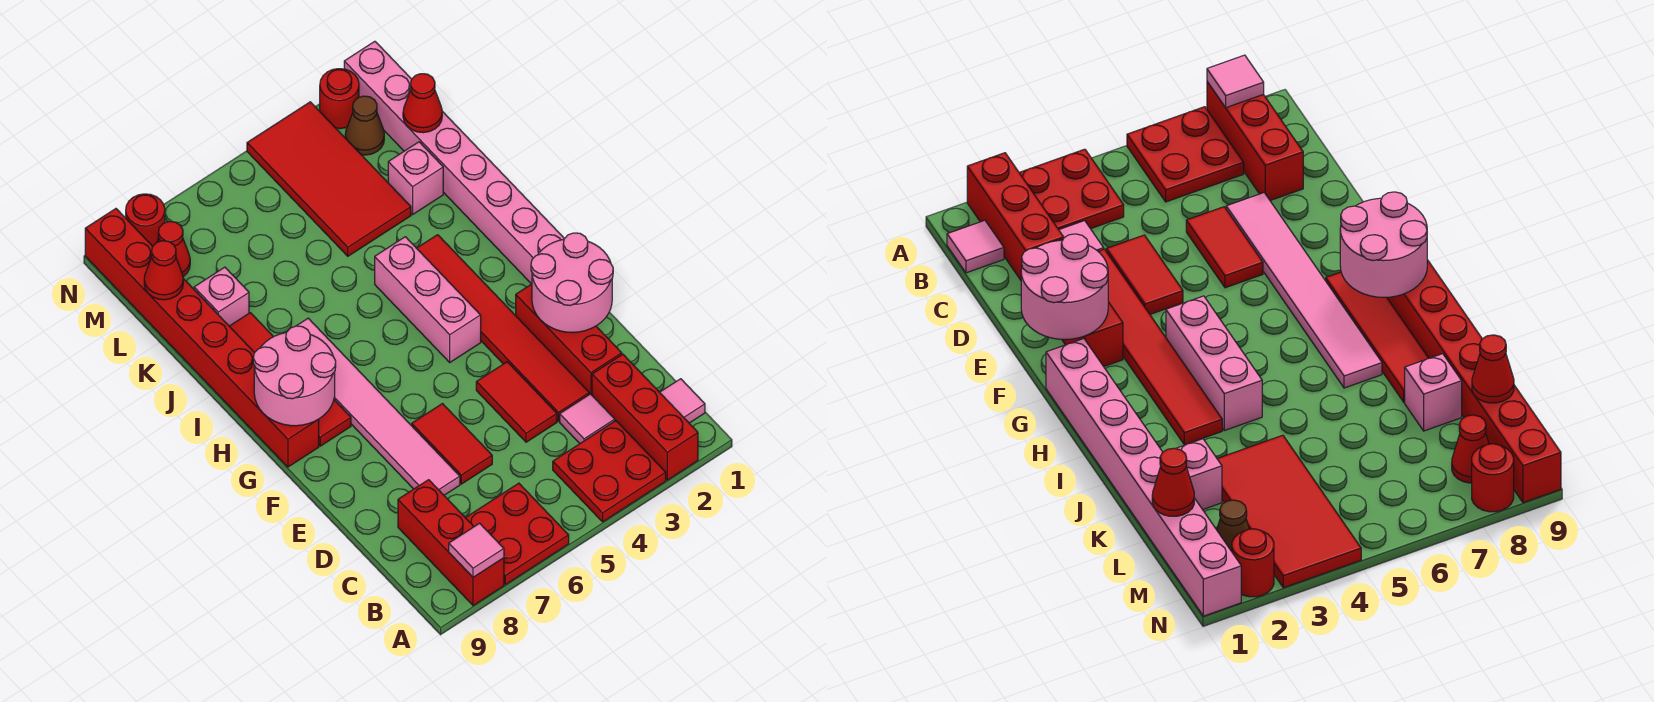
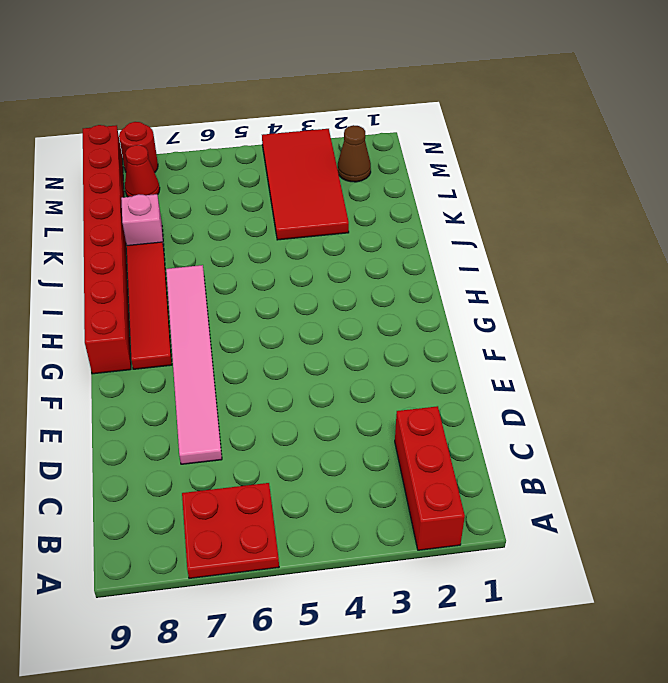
none -> red 2x2 plate [553,421,666,522]
none -> red 1x3 brick [398,480,504,606]
none -> pink 1x1 tile [660,379,705,423]

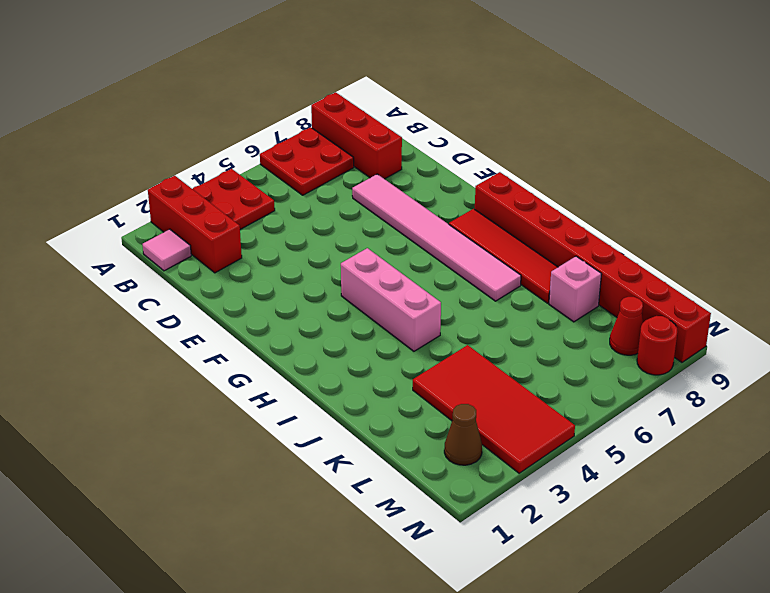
none -> pink 1x1 tile [560,394,615,443]
none -> red 1x3 brick [516,284,622,395]
none -> red 1x6 tile [417,235,589,421]

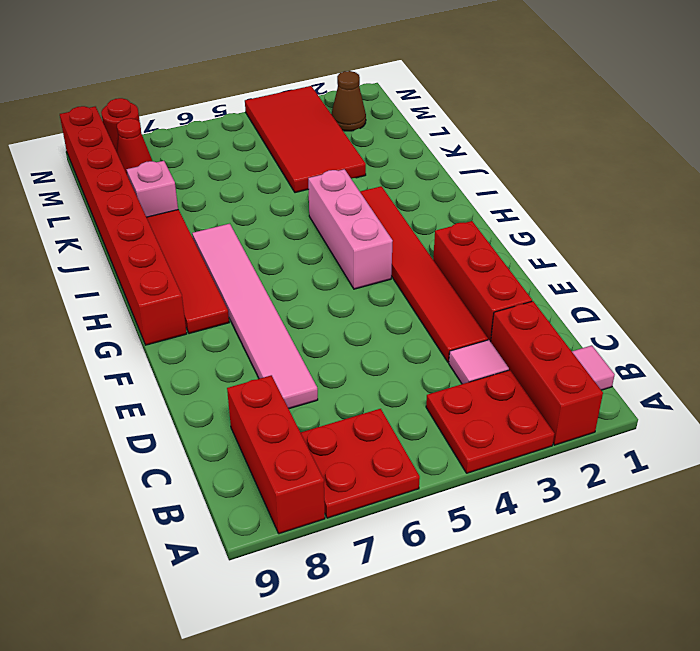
none -> red 1x2 tile [476,362,557,442]
none -> red 1x2 tile [412,404,492,484]
none -> pink 1x8 brick [344,41,564,284]

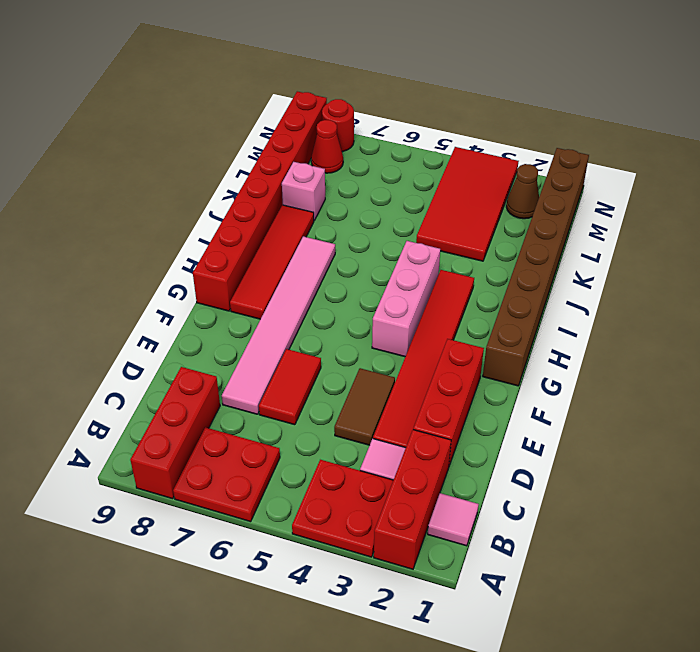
brown 1x2 tile [334,368,395,445] -> red 1x2 tile [476,362,557,442]
brown 1x8 brick [483,148,589,386] -> pink 1x8 brick [344,41,564,284]
none -> pink 1x1 brick [388,142,443,214]
none -> red 1x1 round brick [320,69,359,129]
none -> pink 1x1 tile [449,523,504,577]

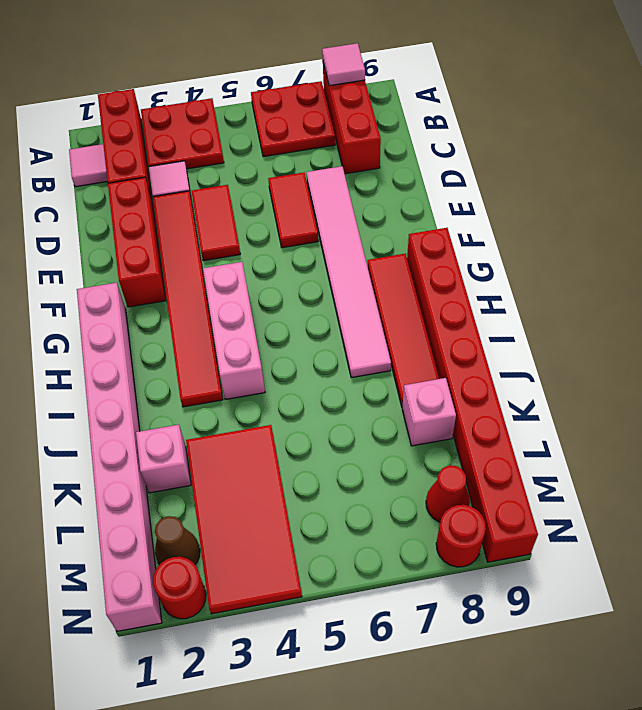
none -> pink 2x2 round brick [531,233,613,333]
none -> pink 2x2 round brick [253,326,336,426]
none -> red 1x1 cone [403,74,442,133]

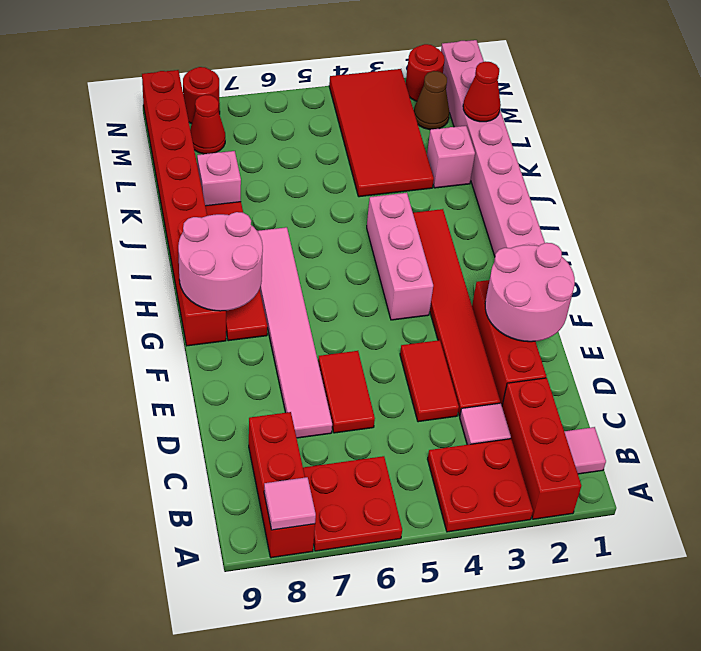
none -> red 1x1 cone [144,241,183,300]

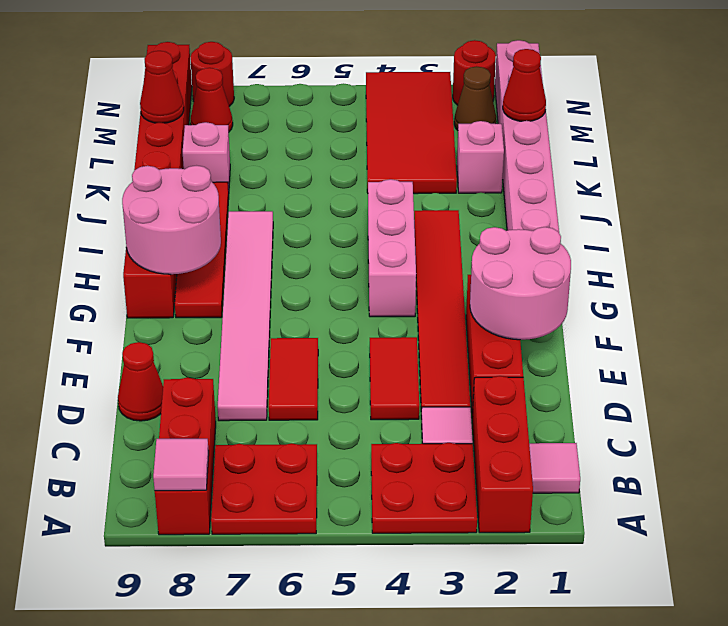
red 1x1 cone [118,342,163,421] -> none

